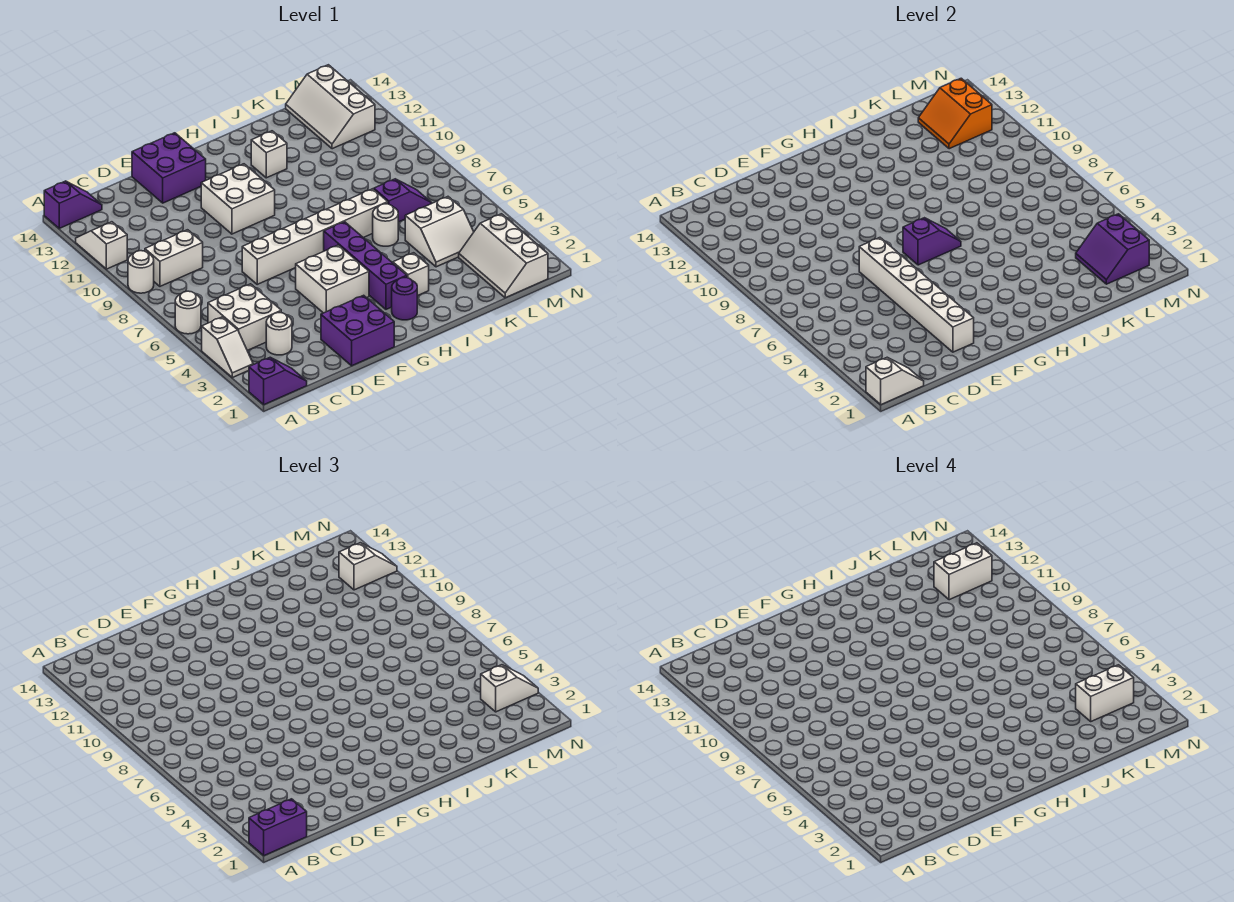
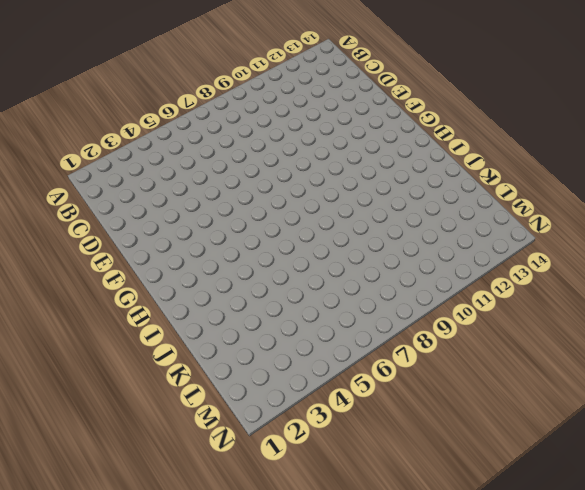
none -> purple 1x2 slope [249,357,307,405]
none -> white 1x2 slope [202,317,253,378]
none -> white 1x1 round brick [175,291,201,334]
none -> white 1x1 round brick [128,251,154,293]

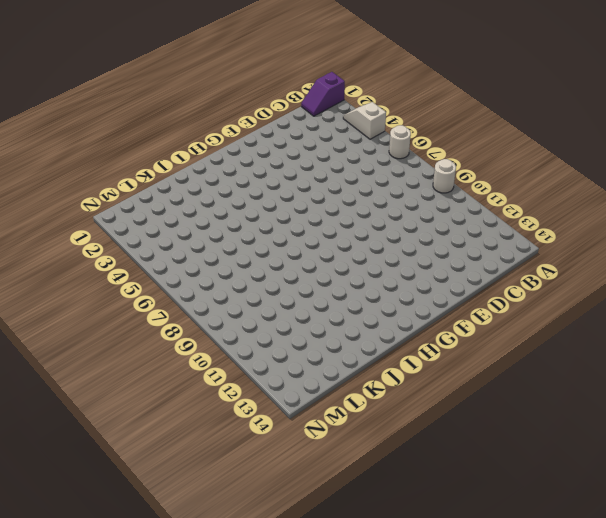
none -> white 1x2 slope [76,222,127,269]
none -> purple 1x2 slope [44,181,102,228]
none -> white 2x2 brick [208,284,281,350]
none -> white 1x2 brick [145,230,203,286]

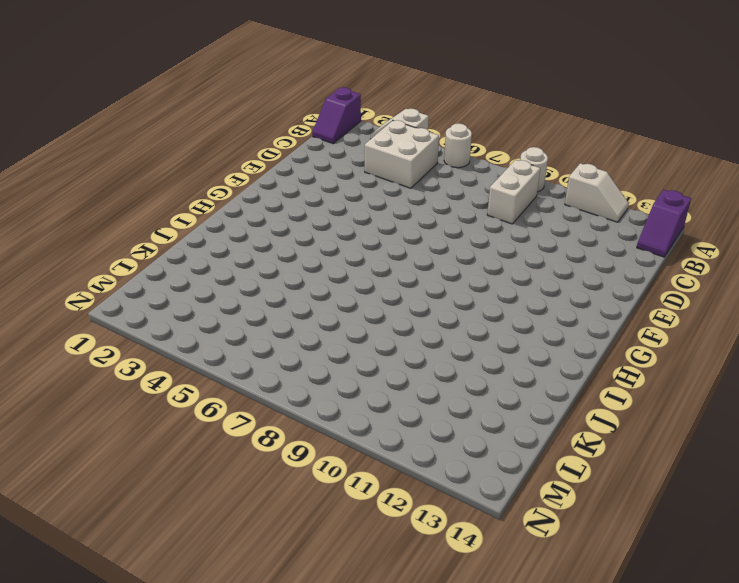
none -> white 1x1 round brick [266,313,292,355]
none -> purple 2x2 brick [321,295,394,366]
none -> white 1x6 brick [242,189,388,284]
none -> purple 2x2 brick [132,133,206,203]

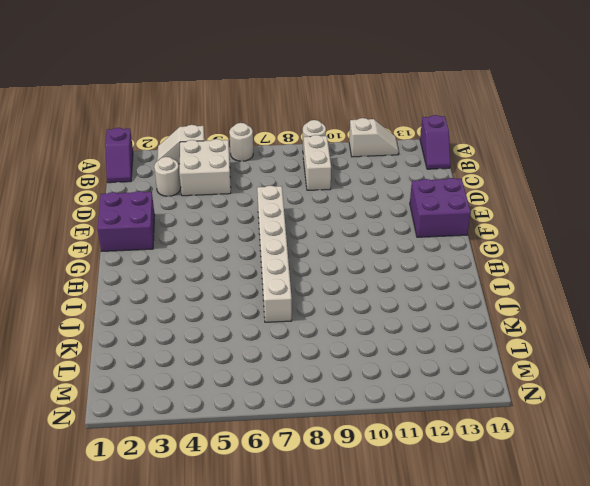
none -> white 2x2 brick [296,245,369,313]
none -> white 2x2 brick [201,164,275,234]
none -> purple 1x1 round brick [392,278,417,320]
none -> purple 1x4 brick [324,222,407,309]

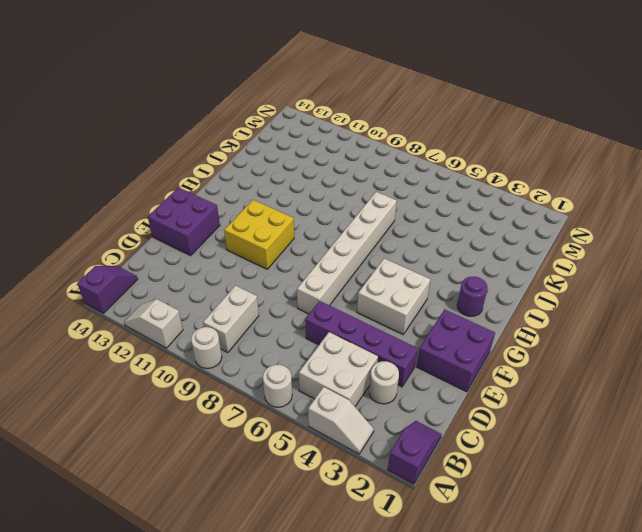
purple 1x4 brick [305,301,418,387] -> purple 1x4 brick moved to [324,222,407,309]
yellow 2x2 brick [224,200,294,269] -> white 2x2 brick [201,164,275,234]
none -> white 1x1 brick [393,253,429,296]
none -> white 1x1 brick [251,131,287,178]
none -> white 1x1 round brick [373,204,398,246]
none -> white 2x2 slope [405,197,474,267]

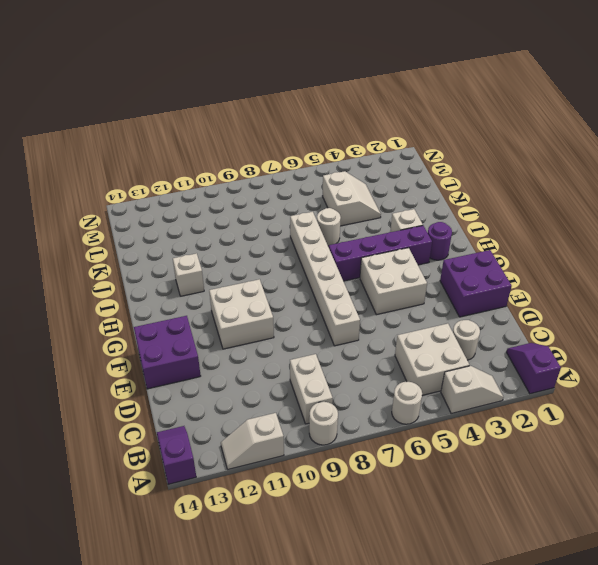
none -> purple 1x2 slope [374,179,432,222]
none -> white 2x3 slope [459,214,548,298]
none -> white 2x3 slope [286,65,375,149]
none -> white 1x2 slope [866,357,924,405]

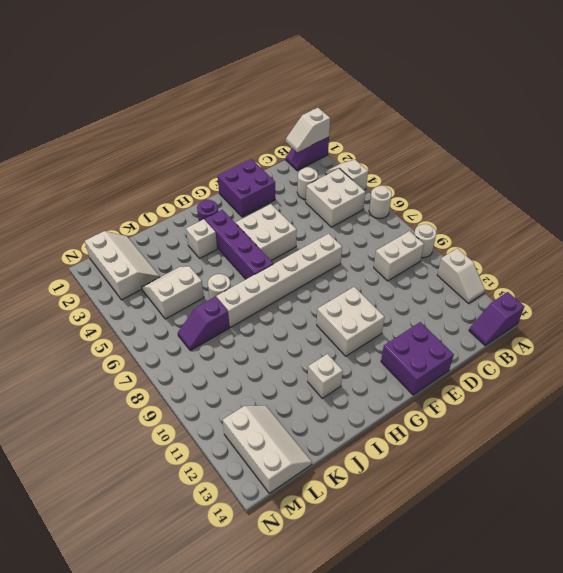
none -> white 1x6 brick [859,238,974,352]
none -> purple 1x2 slope [903,218,961,265]
none -> purple 2x2 slope [1076,214,1149,284]
none -> orange 2x2 slope [918,78,992,149]

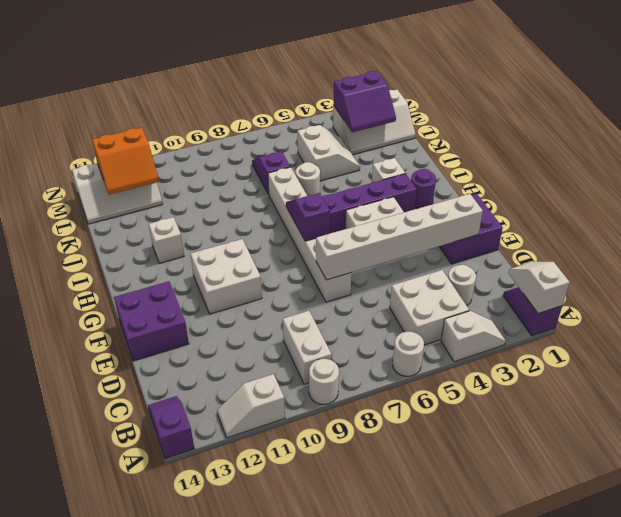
none -> purple 1x2 brick [249,799,307,856]
none -> white 1x2 slope [481,665,538,712]
none -> white 1x2 slope [339,543,397,590]
none -> white 1x2 brick [1076,665,1134,721]

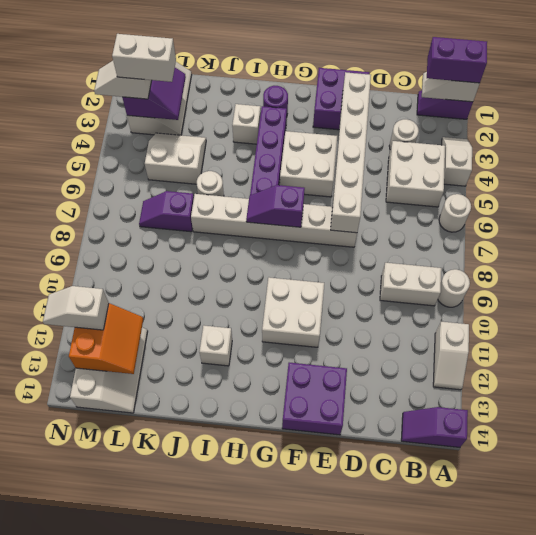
none -> white 1x2 brick [934,543,992,600]

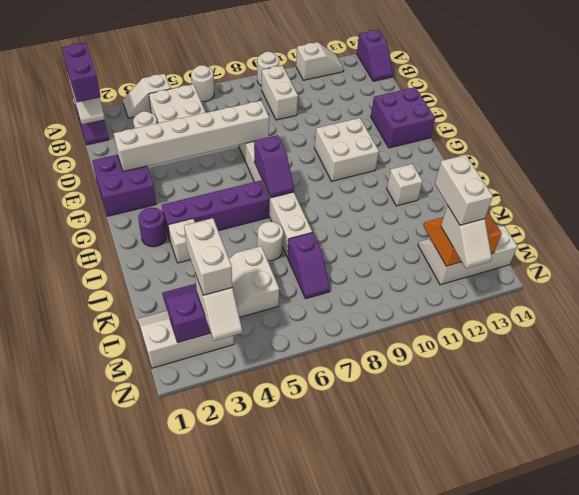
none -> white 2x2 brick [296,245,369,313]

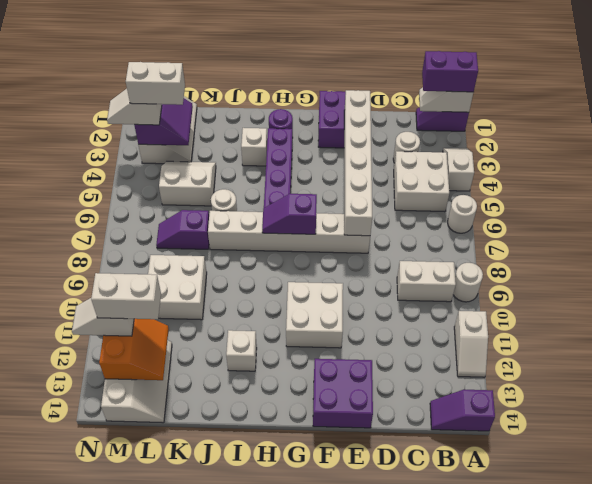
white 2x2 brick [148,255,207,320] -> white 2x2 brick moved to [296,245,369,313]

